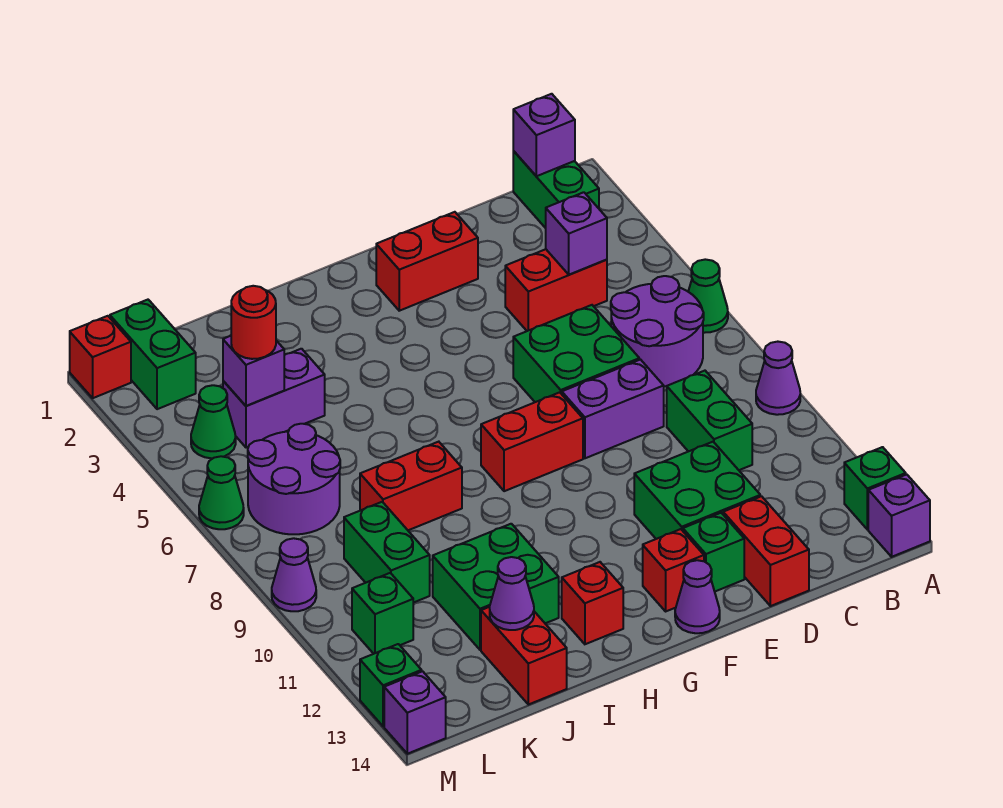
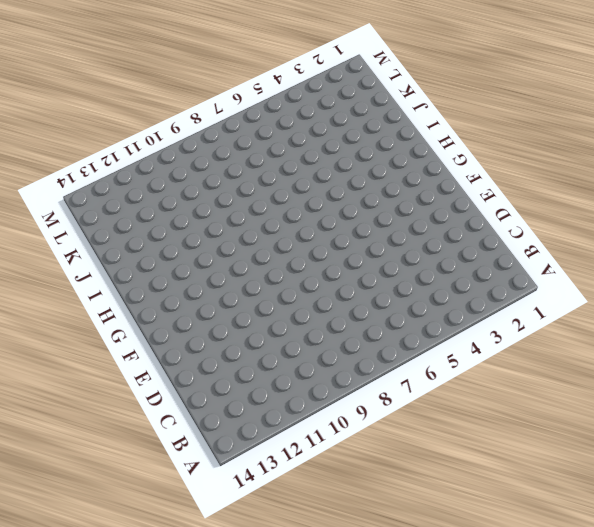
none -> green 1x1 cone [688,259,728,333]
none -> purple 1x1 cone [756,342,800,415]
none -> green 1x1 brick [844,447,906,530]
none -> purple 1x1 brick [868,474,930,557]

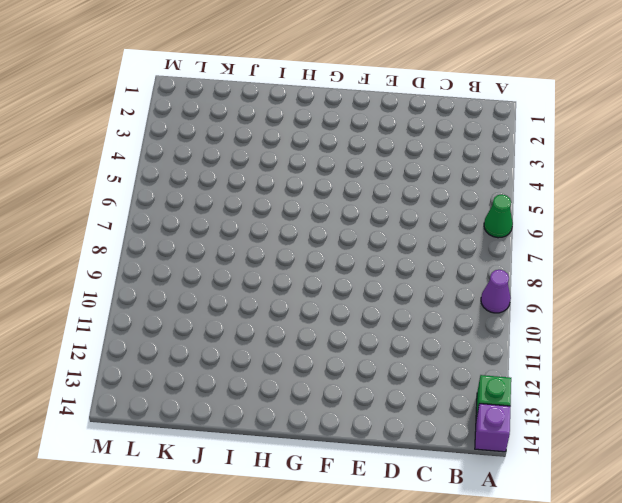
none -> green 1x2 brick [513,151,599,228]
none -> purple 2x2 round brick [611,276,704,386]
none -> red 1x2 brick [505,249,607,331]
none -> green 1x2 brick [667,371,752,470]

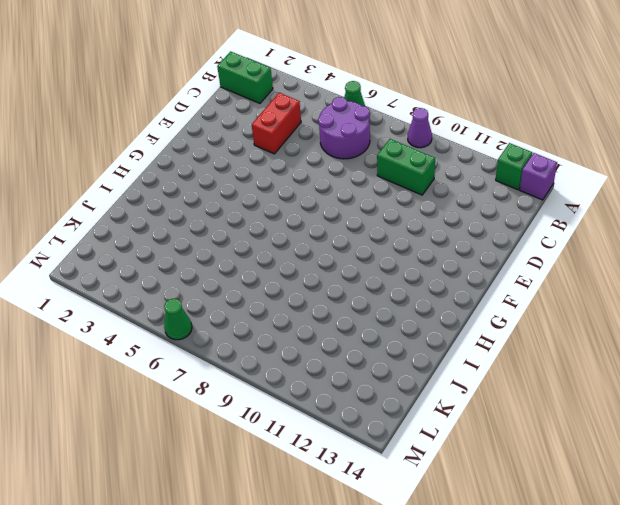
none -> green 2x2 brick [513,305,639,402]
none -> purple 1x2 brick [562,360,664,458]
none -> green 2x2 brick [634,442,760,539]
none -> red 1x2 brick [723,496,809,606]

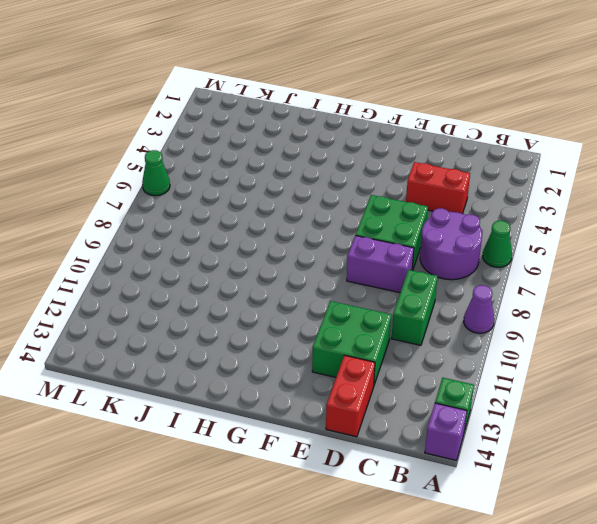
none -> green 1x2 brick [513,151,599,228]
none -> red 1x2 brick [376,212,478,311]
none -> green 1x1 brick [683,513,744,591]
none -> red 1x2 brick [481,392,583,491]

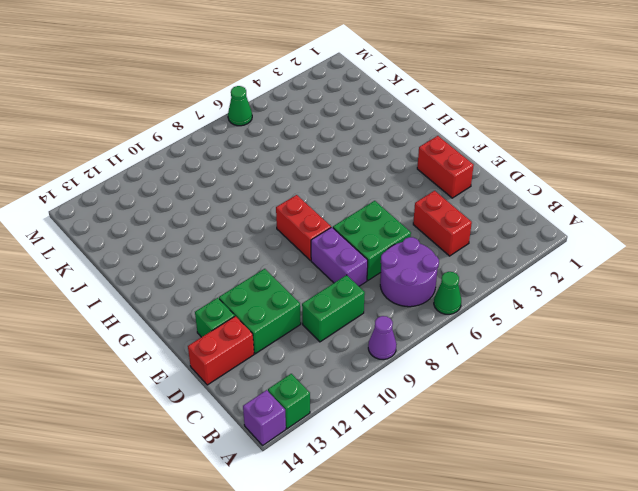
none -> green 1x2 brick [513,151,599,228]
none -> red 1x1 brick [643,529,704,611]
none -> purple 1x1 cone [675,560,720,633]
none -> red 1x1 brick [562,562,623,644]

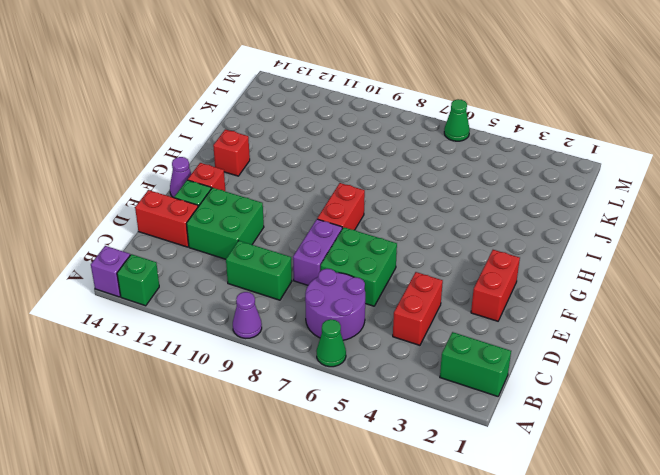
none -> red 1x2 brick [360,442,462,530]
none -> green 2x2 brick [433,524,559,650]
none -> purple 1x2 brick [223,349,325,447]
none -> red 1x2 brick [481,607,567,705]

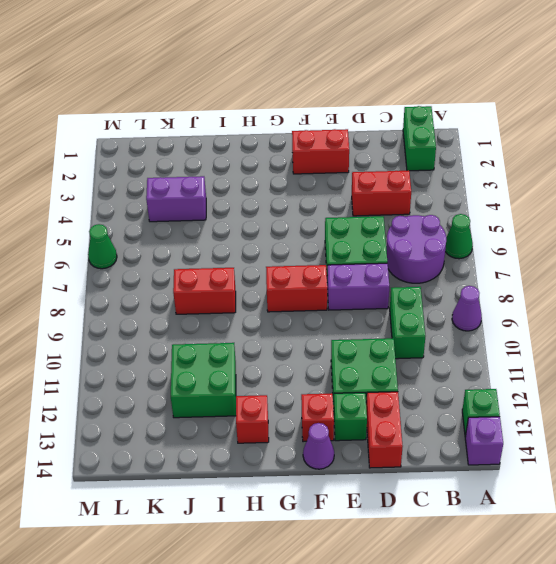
none -> red 1x2 brick [481,607,567,705]
none -> purple 2x2 round brick [248,424,340,534]
none -> green 1x2 brick [344,502,430,603]
none -> green 1x2 brick [110,300,196,409]

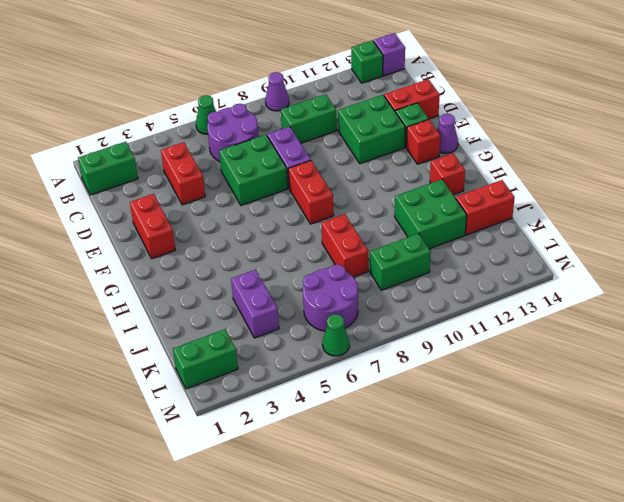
none -> green 1x1 cone [191,385,236,458]
none -> green 1x1 brick [352,573,413,654]
none -> red 1x1 brick [70,316,131,398]
none -> purple 1x1 cone [272,538,316,611]

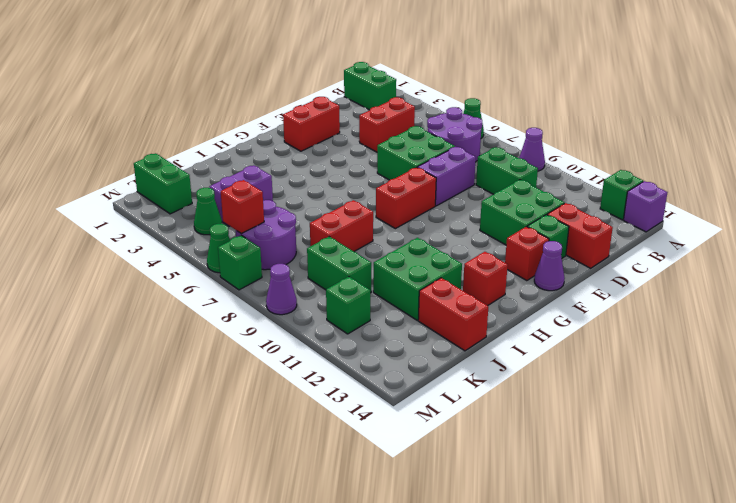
red 1x1 brick [221,180,264,234] -> red 1x1 brick moved to [70,316,131,398]
green 1x1 brick [218,235,262,290] -> green 1x1 brick moved to [360,644,422,726]
none -> purple 1x1 brick [384,671,446,754]
none -> purple 1x1 brick [513,94,575,176]
none -> purple 1x1 brick [546,192,607,275]
none -> purple 1x1 cone [490,557,534,630]

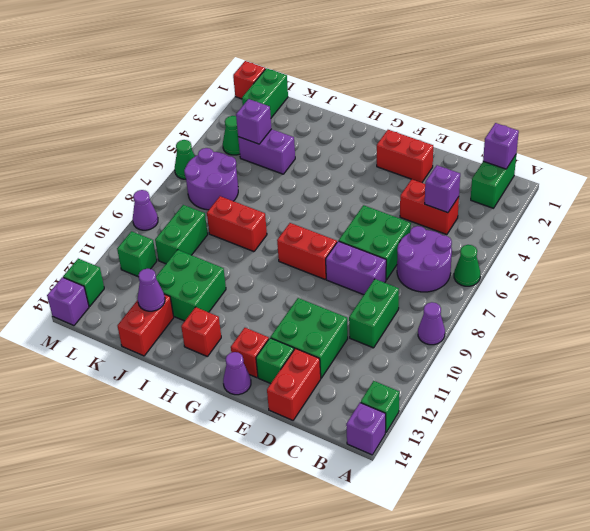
none -> red 1x1 round brick [231,286,276,359]

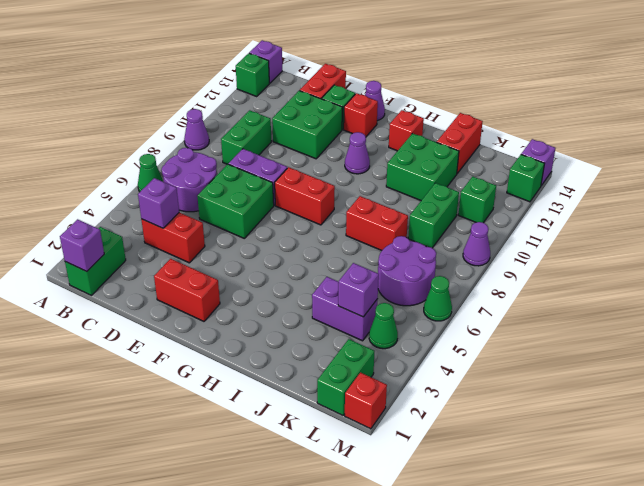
purple 1x1 cone [345,132,370,174] -> purple 1x1 cone moved to [490,557,534,630]
none -> red 1x1 round brick [231,286,276,359]

